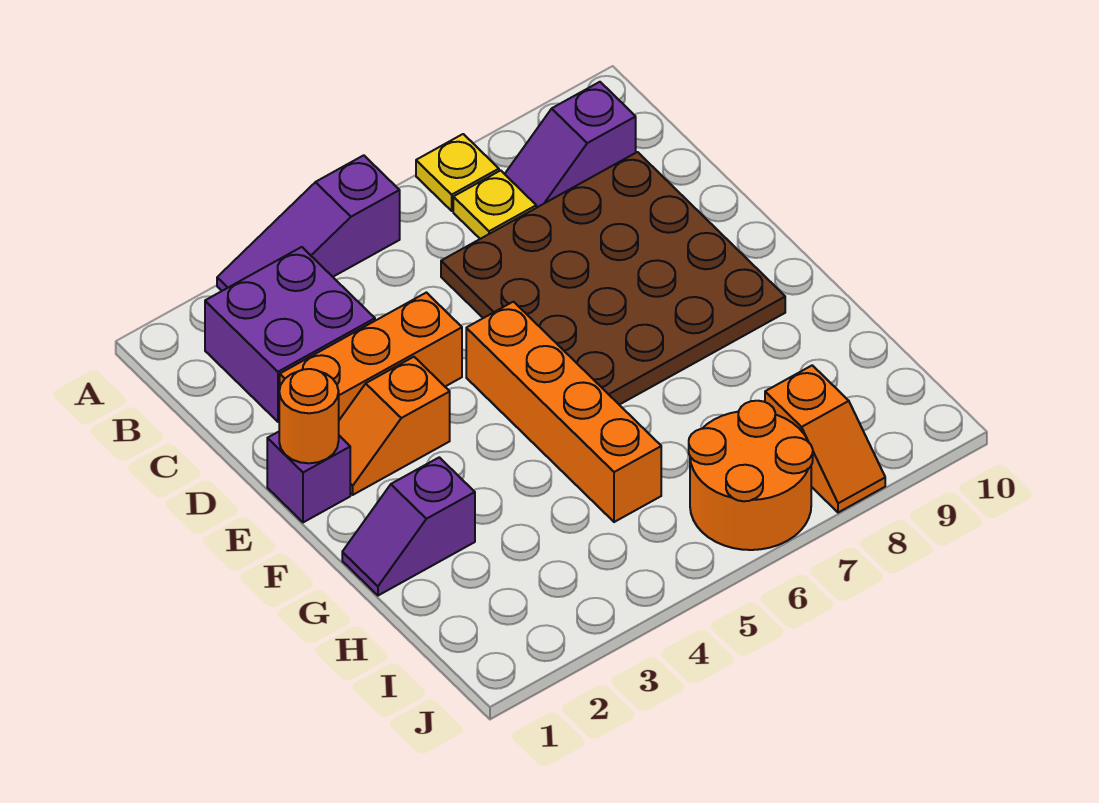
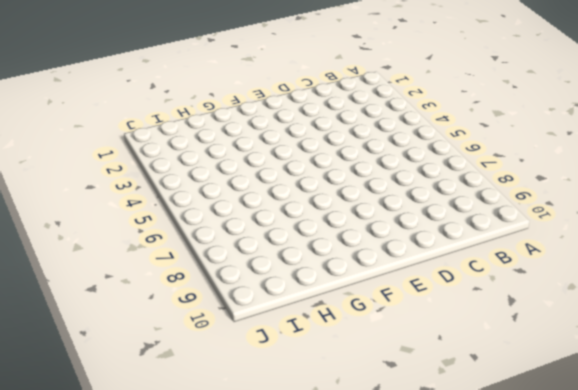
none -> purple 1x3 slope [217,155,400,291]
none -> yellow 1x1 plate [416,134,499,211]
none -> purple 2x2 brick [205,247,375,422]

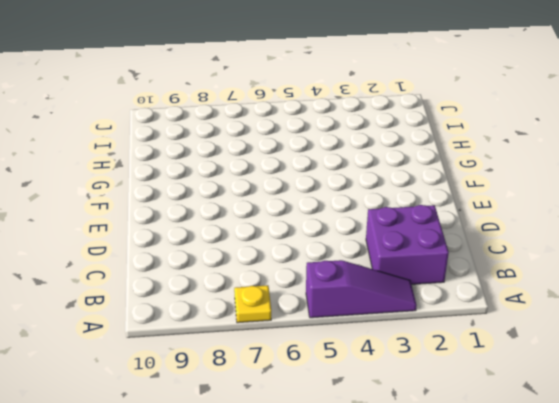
none -> yellow 1x1 plate [453,170,536,239]
none -> purple 1x2 slope [505,82,636,208]
none -> brown 4x4 plate [441,152,785,405]

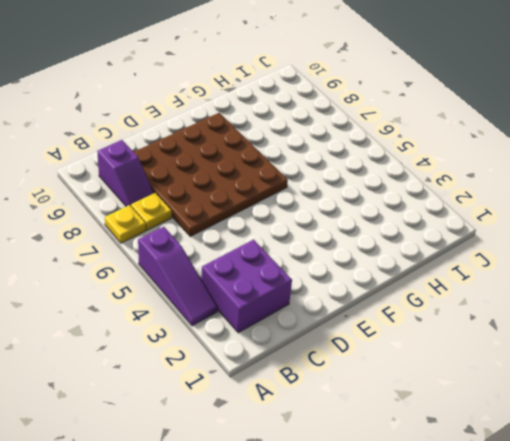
none -> orange 1x3 brick [280,293,462,420]
none -> purple 1x1 brick [267,432,350,522]
none -> orange 1x2 slope [339,357,450,495]

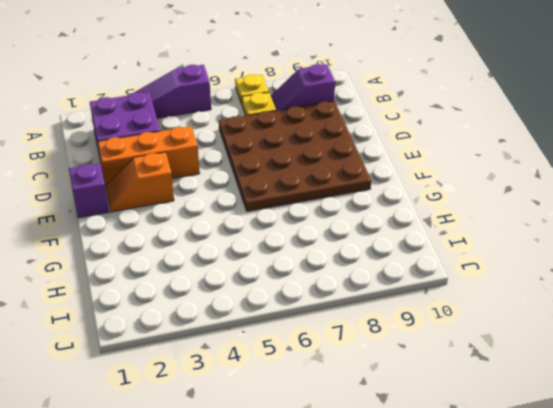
none -> orange 1x4 brick [466,302,661,522]
none -> purple 1x2 slope [342,457,475,596]
none -> orange 2x2 round brick [689,401,813,550]

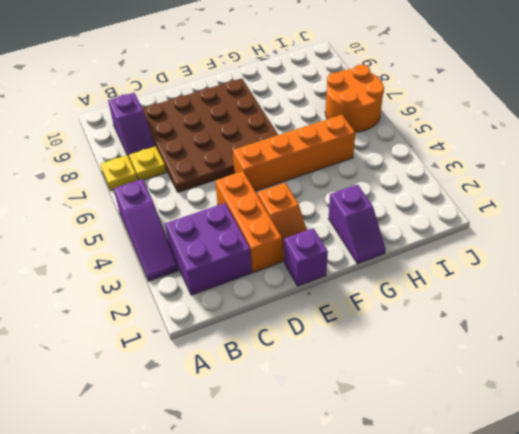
none -> orange 1x2 slope [765,365,885,513]
none -> orange 1x1 round brick [279,369,339,463]

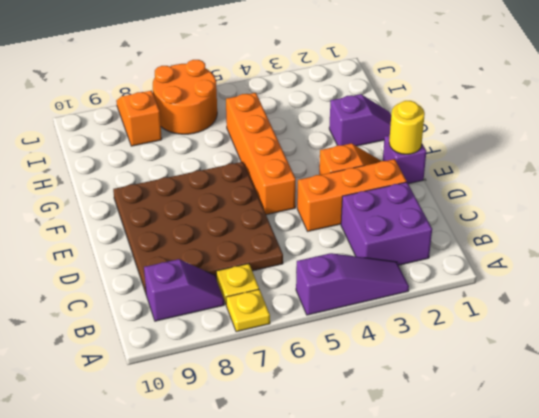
yellow 1x1 round brick [389,101,425,154] -> orange 1x1 round brick [279,369,339,463]

